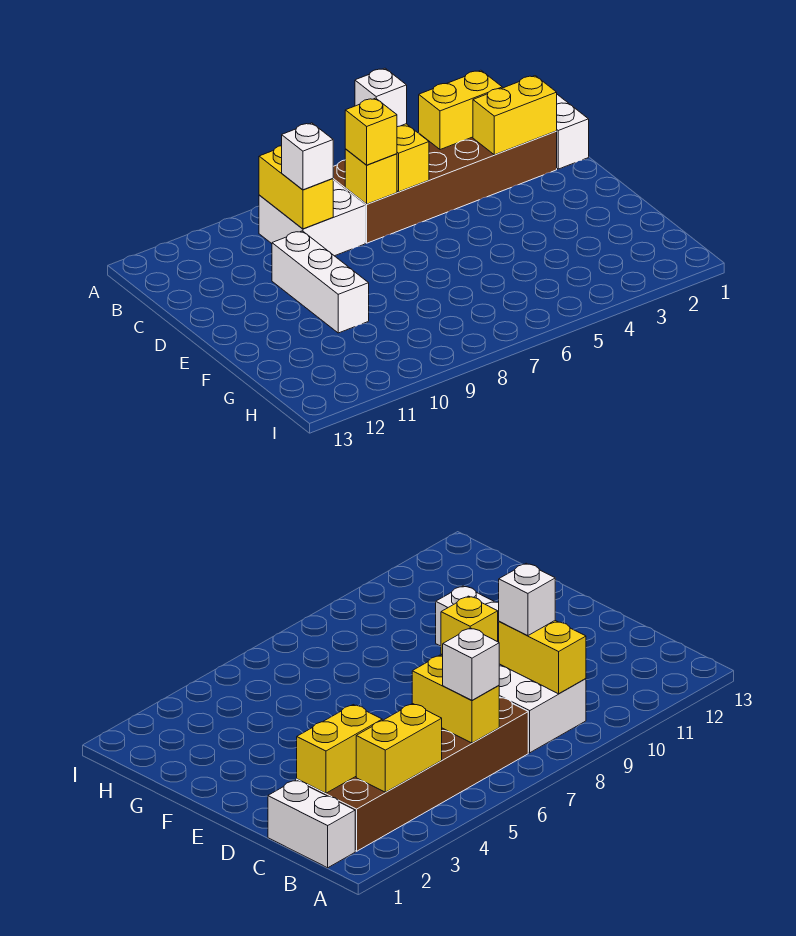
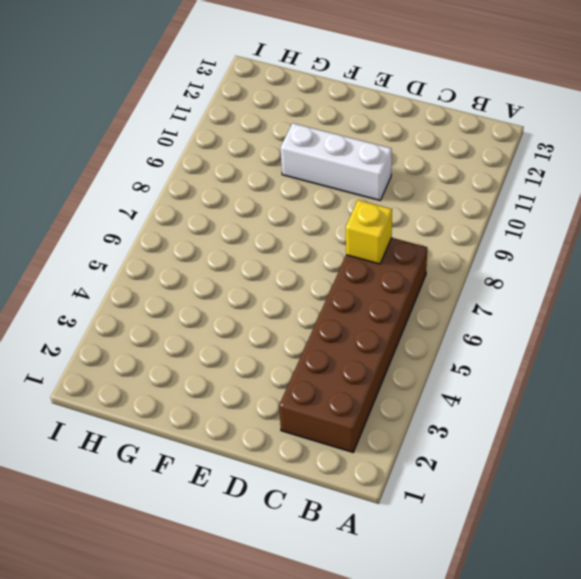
none -> white 1x2 brick [557,95,589,169]
none -> white 2x2 brick [259,180,365,256]
none -> yellow 1x2 brick [419,70,502,150]

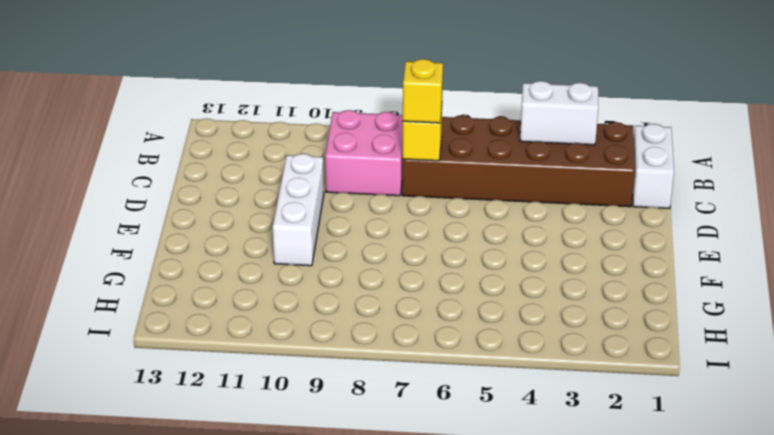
white 1x2 brick [520,81,598,145] -> yellow 1x2 brick [419,70,502,150]
pink 2x2 brick [325,110,403,196] -> white 2x2 brick [259,180,365,256]
none -> yellow 1x2 brick [397,124,429,192]
none -> yellow 1x2 brick [259,146,333,229]
none -> yellow 1x2 brick [473,76,557,155]

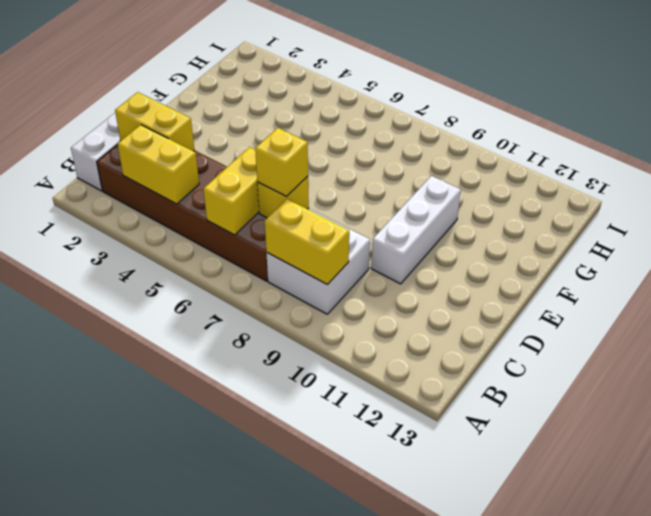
yellow 1x2 brick [265,199,349,285] -> yellow 1x2 brick turned to [259,146,333,229]
none -> white 1x1 brick [355,68,407,127]
none -> white 1x1 brick [282,123,333,190]

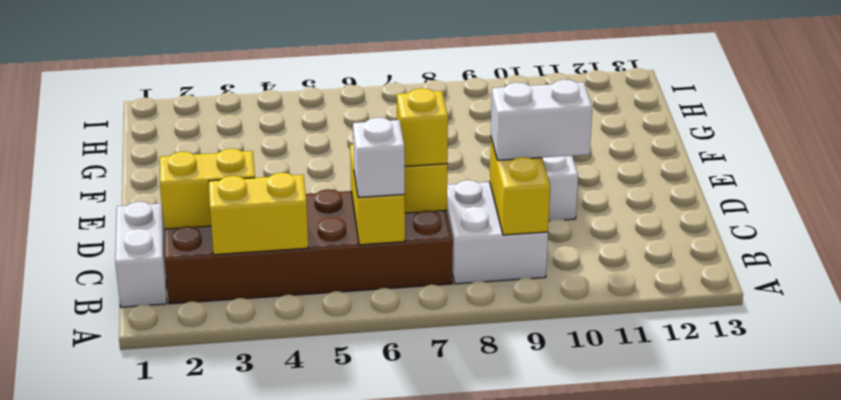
white 1x2 brick [491,80,592,160] -> white 1x1 brick [282,123,333,190]

